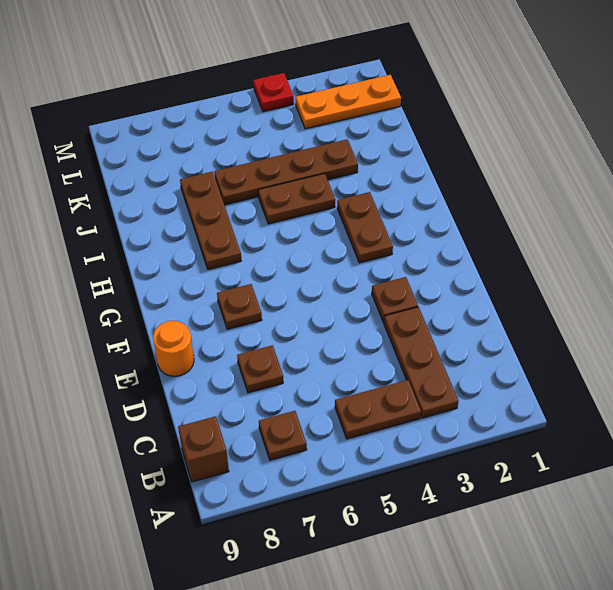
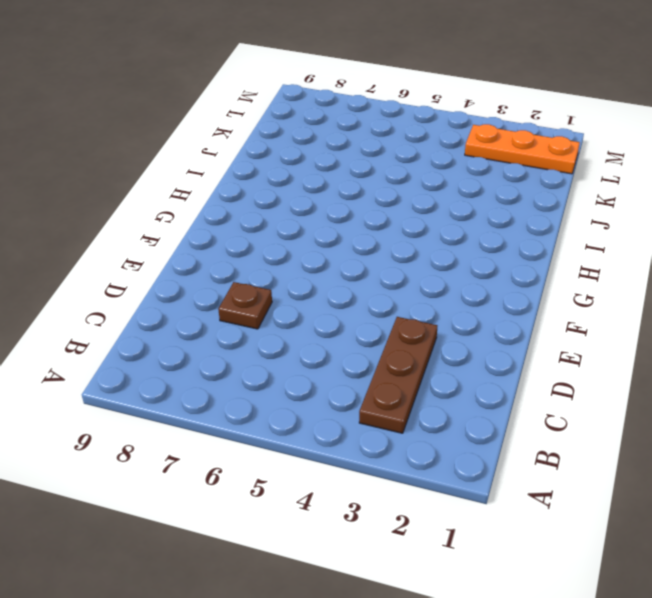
none -> brown 1x2 plate [335,380,421,439]
none -> brown 1x1 plate [259,411,307,460]
none -> brown 1x1 brick [178,416,229,482]

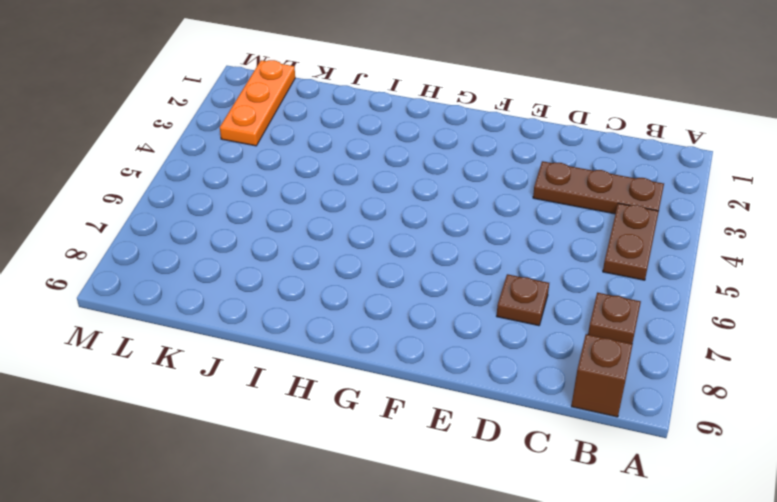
none -> brown 1x1 plate [372,277,418,322]
none -> orange 1x1 round brick [153,321,194,376]
none -> brown 1x1 plate [217,284,262,329]

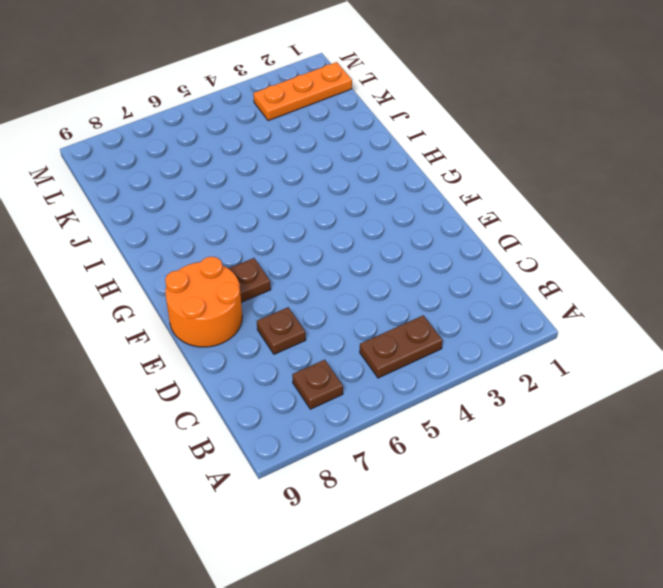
orange 2x2 round brick [165,257,242,347] -> orange 1x1 round brick [153,321,194,376]
none -> brown 1x3 plate [384,307,459,418]
none -> brown 1x1 brick [178,416,229,482]
none -> brown 1x1 plate [372,277,418,322]

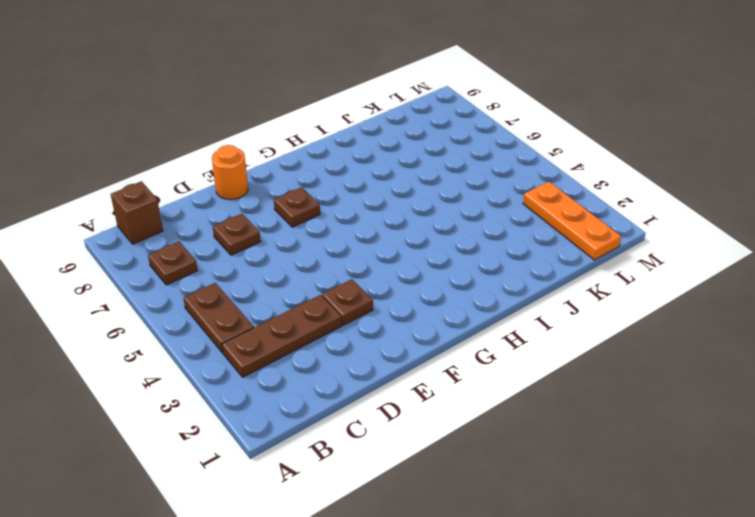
none -> brown 1x2 plate [337,192,393,263]
none -> brown 1x3 plate [180,172,241,270]
none -> brown 1x2 plate [258,174,335,224]

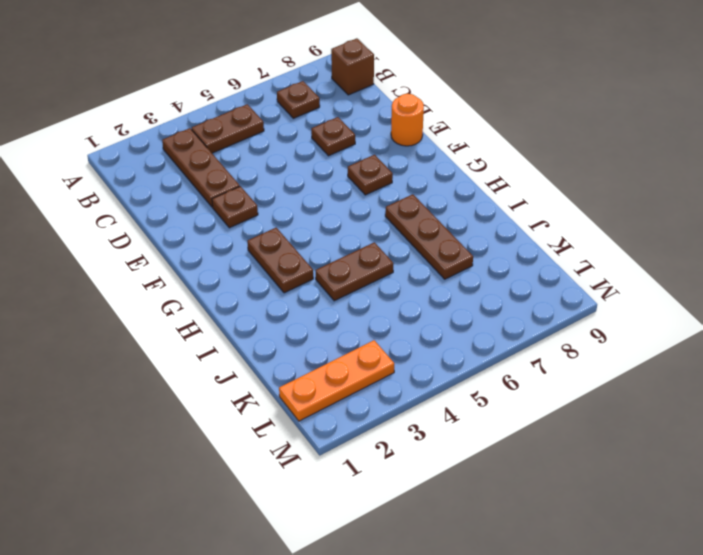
none -> brown 1x4 plate [214,139,358,205]
none -> red 1x1 plate [254,73,294,112]

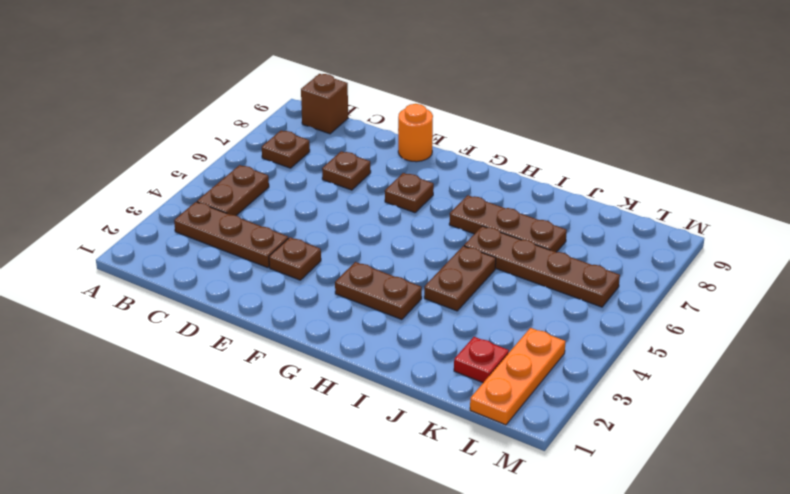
brown 1x4 plate [464,226,620,307] -> brown 1x4 plate turned to [214,139,358,205]
red 1x1 plate [454,337,509,383] -> red 1x1 plate moved to [254,73,294,112]

